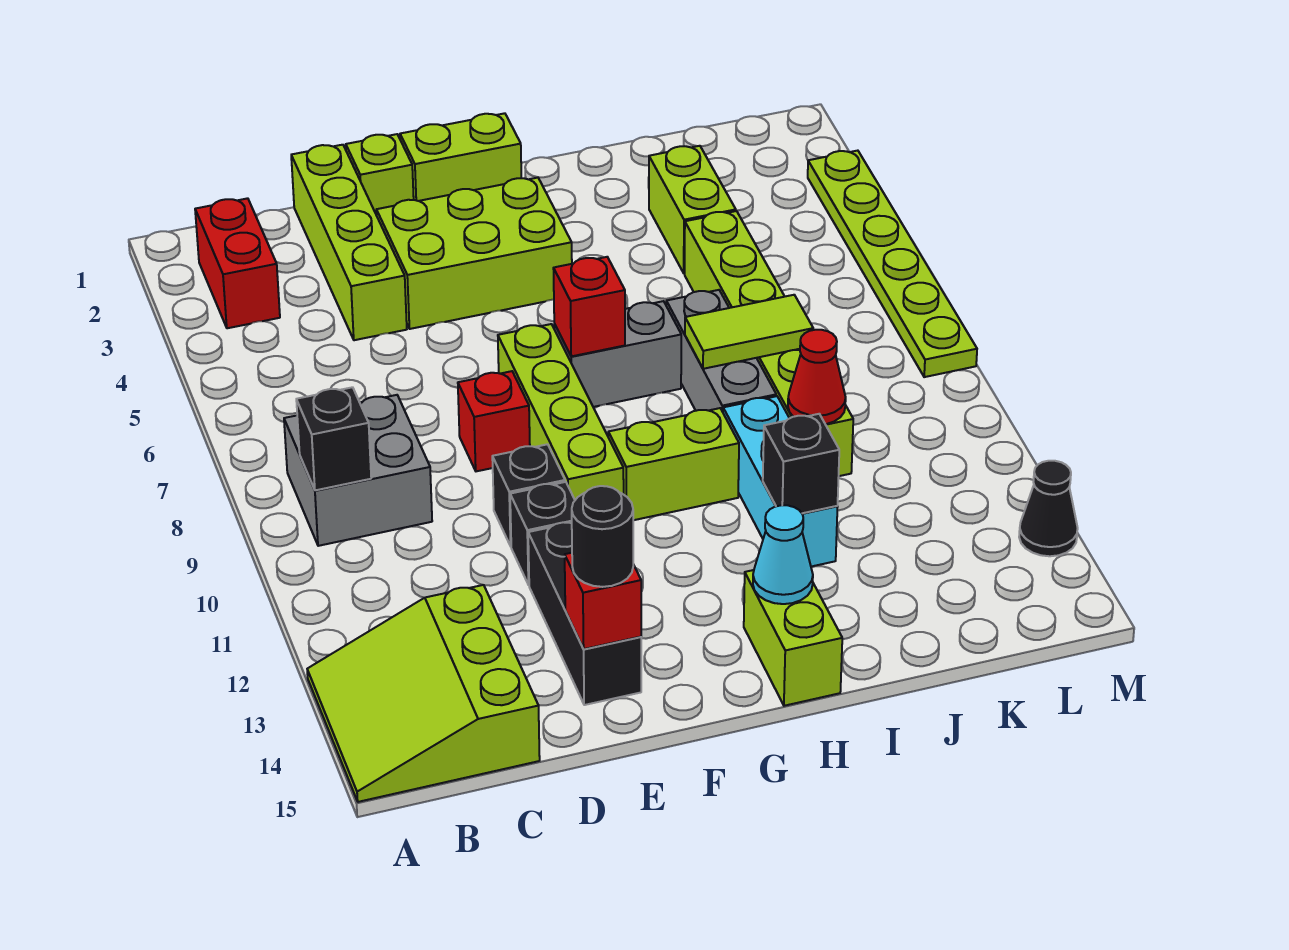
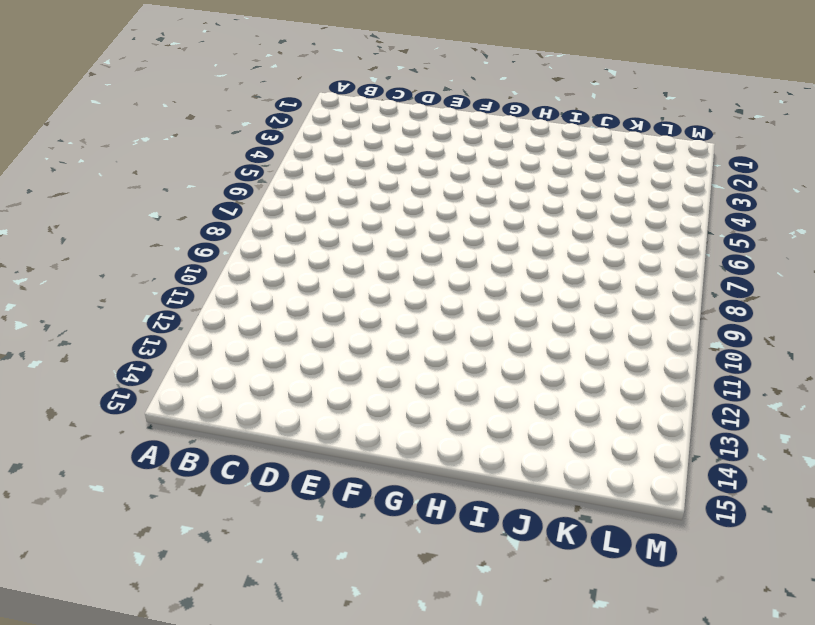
none -> lime 3x3 slope [307,585,540,802]
none -> red 1x2 brick [195,198,280,328]
none -> grey 2x2 brick [284,395,432,546]

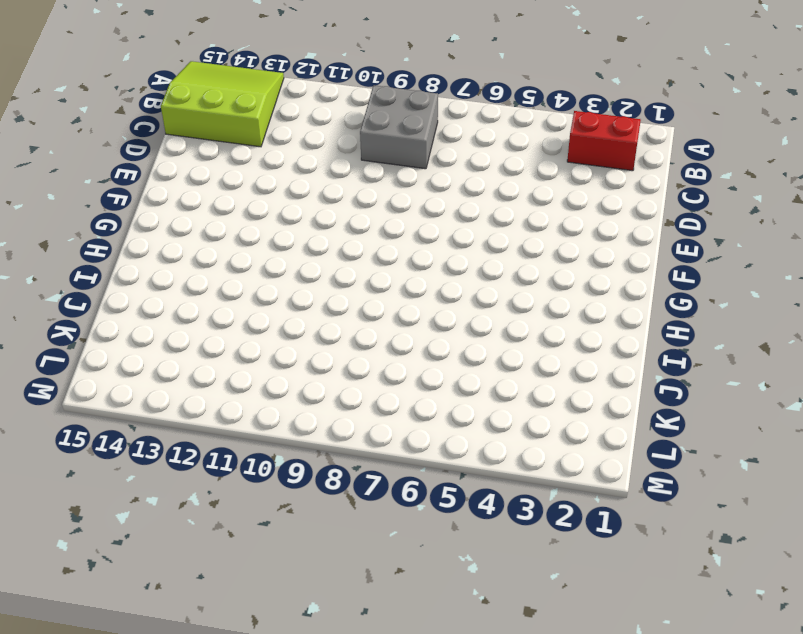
none -> lime 1x4 brick [291,145,407,340]
none -> lime 1x1 brick [346,134,414,215]
none -> lime 2x3 brick [376,178,572,329]

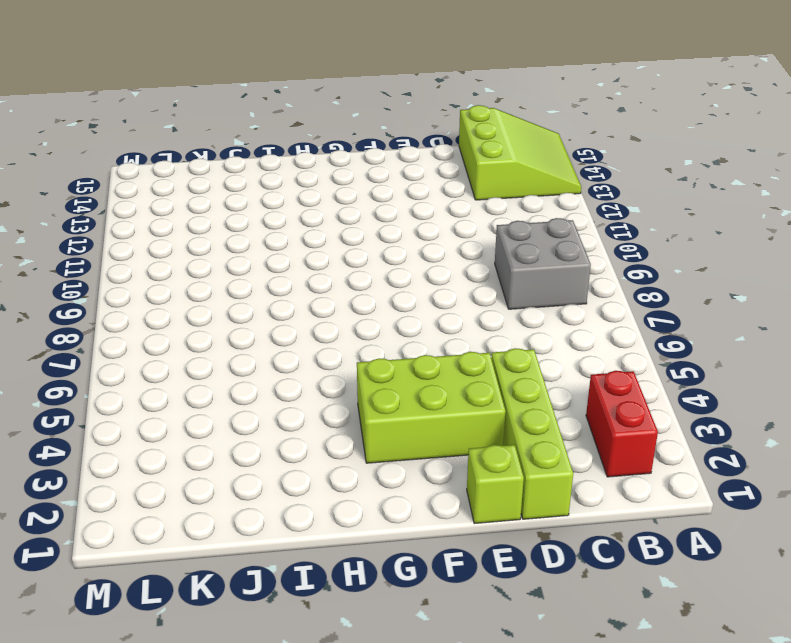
none -> red 1x1 brick [458,371,530,471]
none -> black 1x1 brick [492,444,565,546]
none -> black 1x1 brick [510,482,575,585]

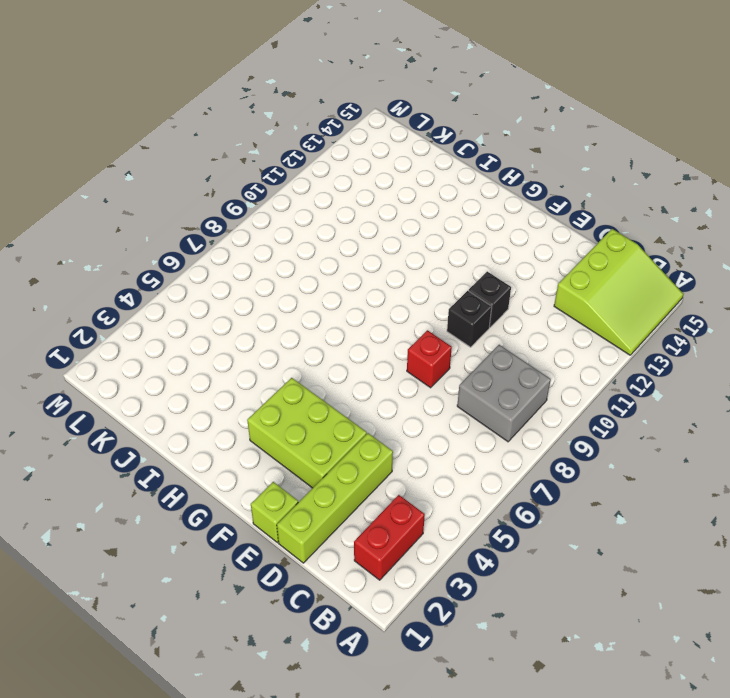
none -> black 1x3 brick [528,522,641,705]
none -> lime 1x2 brick [400,113,521,201]
none -> lime 1x4 brick [498,324,624,500]

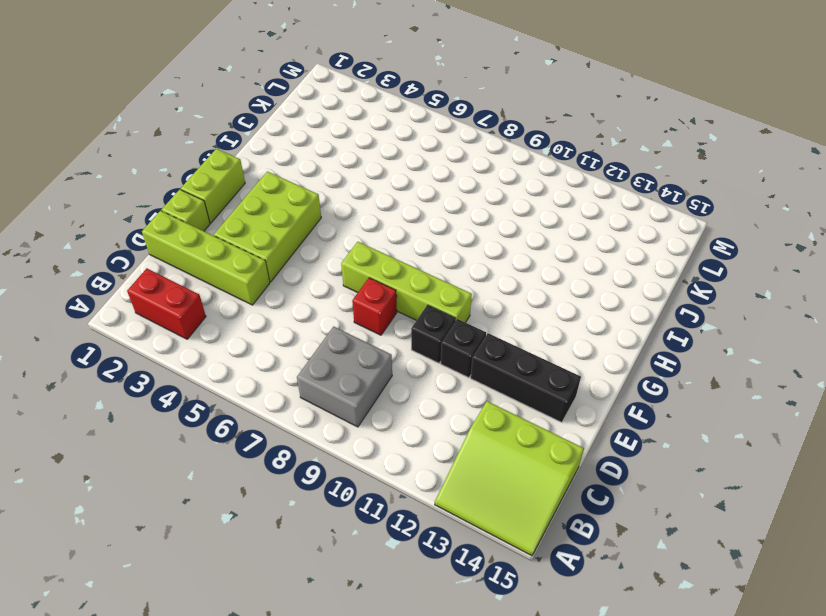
none -> grey 1x2 brick [554,301,681,407]
none -> lime 1x2 brick [608,408,739,520]
none -> lime 1x2 brick [744,570,842,706]

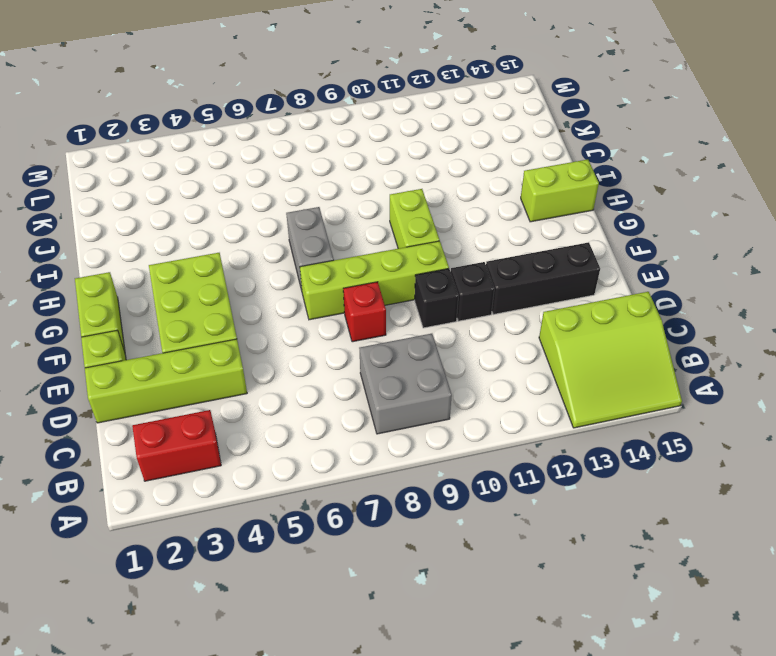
none -> grey 1x3 brick [666,290,776,412]
none -> cyan 1x3 brick [723,396,838,567]
none -> lime 1x2 brick [649,146,736,273]

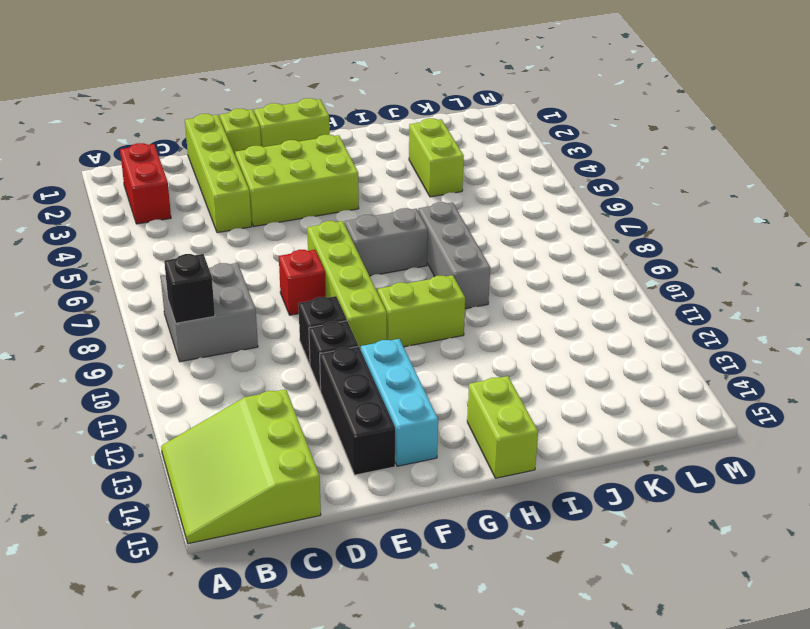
cyan 1x3 brick [361,339,438,466] -> cyan 1x3 brick moved to [723,396,838,567]
none -> lime 1x6 brick [685,211,853,476]
none -> lime 1x6 plate [808,151,977,377]
none -> black 1x1 cone [1019,461,1078,556]

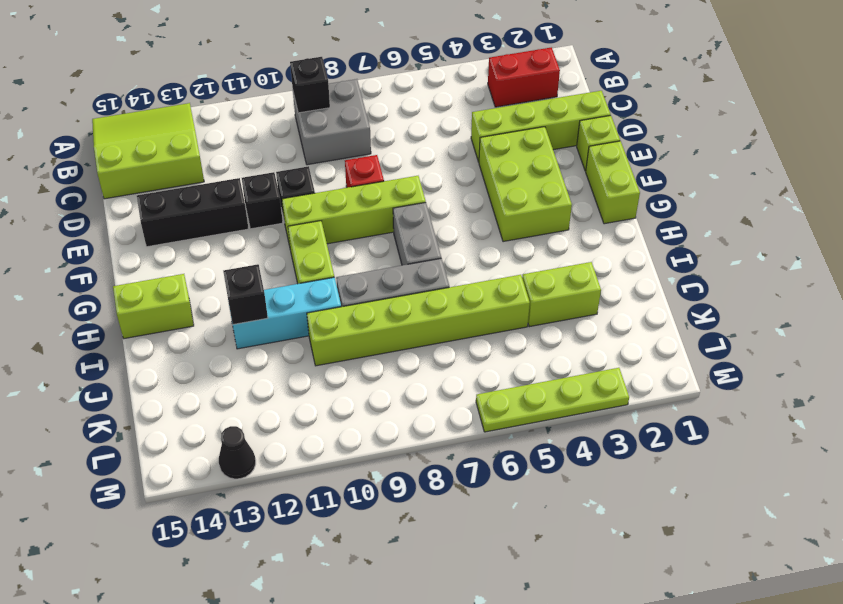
lime 1x4 plate [476,368,629,432] -> lime 1x6 plate [808,151,977,377]
none -> red 1x1 brick [565,553,641,649]
none -> red 1x1 brick [553,257,625,356]
none -> cyan 1x1 cone [753,505,813,604]

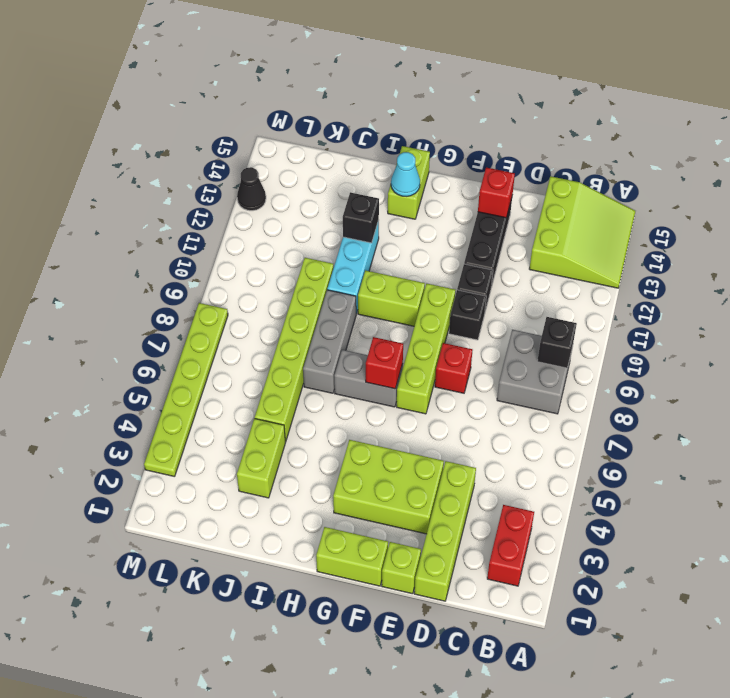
none -> lime 1x2 tile [685,295,813,369]
none -> red 1x1 cone [788,330,846,424]
none -> black 1x1 round brick [572,486,633,587]

